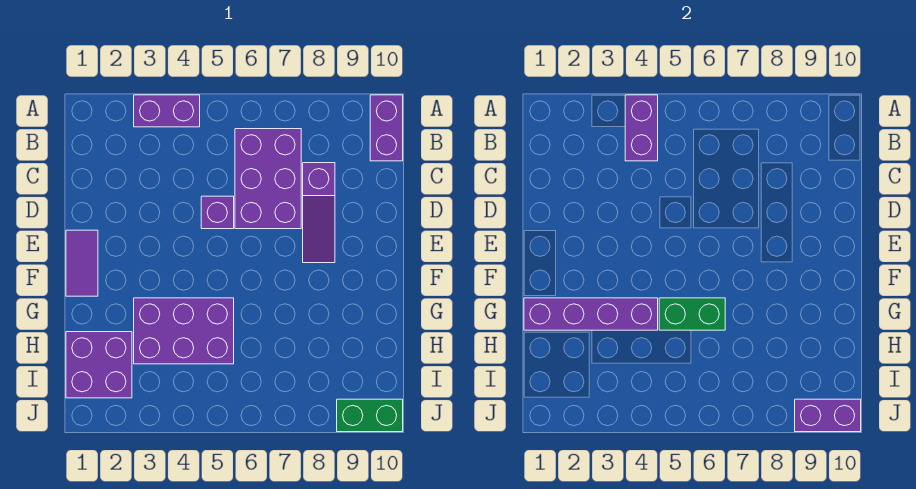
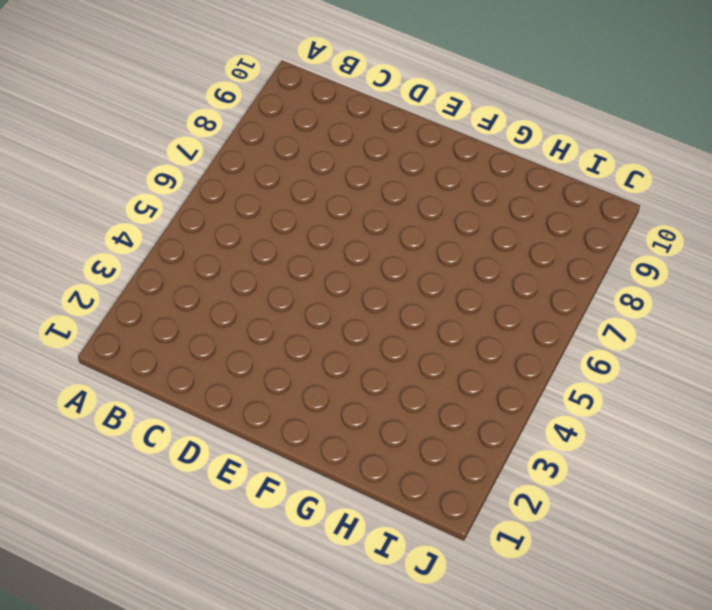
none -> purple 1x2 brick [134,95,200,127]
none -> purple 1x2 brick [370,95,403,161]
none -> purple 2x3 brick [235,129,301,229]

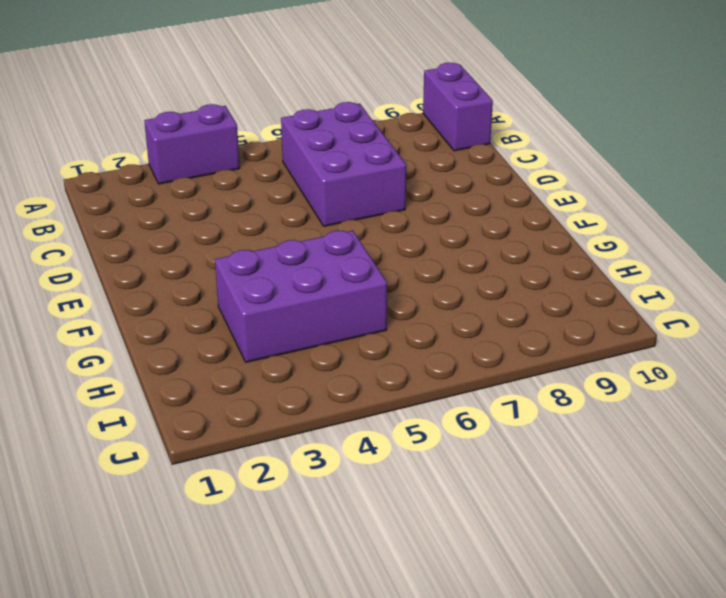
none -> purple 1x3 slope [303,163,335,263]
none -> purple 1x1 brick [201,196,234,229]
none -> purple 1x2 tile [66,230,98,296]

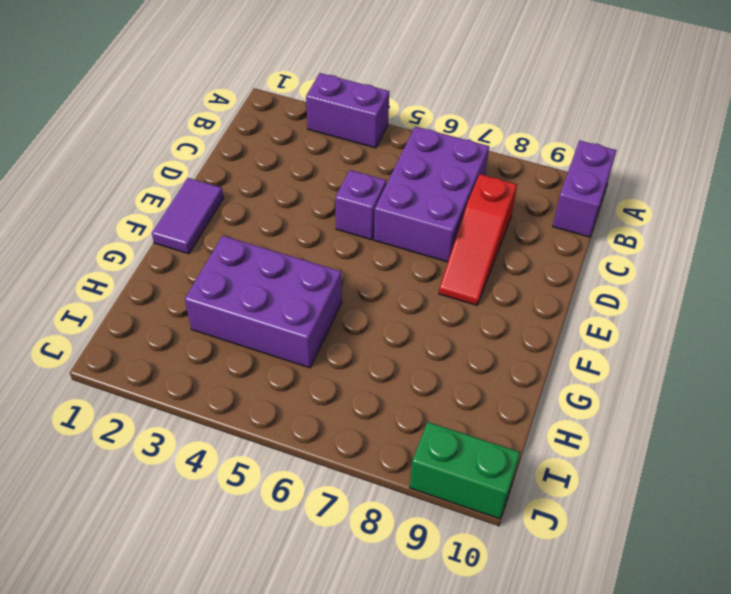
red 1x3 slope [439,174,517,305] -> purple 1x3 slope [303,163,335,263]
none -> purple 2x2 brick [66,332,132,398]
none -> purple 1x2 brick [625,95,658,161]
none -> purple 1x4 brick [524,298,658,330]

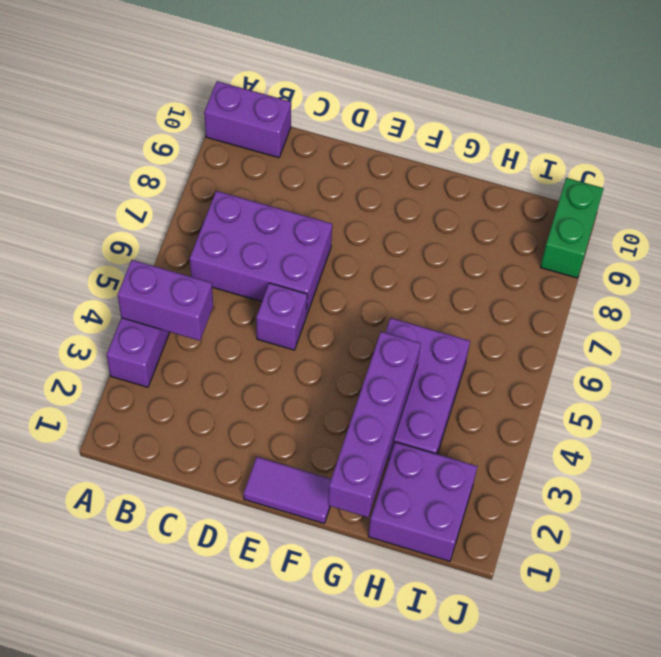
none -> purple 1x3 slope [303,163,335,263]
none -> green 1x2 brick [659,298,725,330]
none -> purple 1x2 brick [795,399,861,432]

